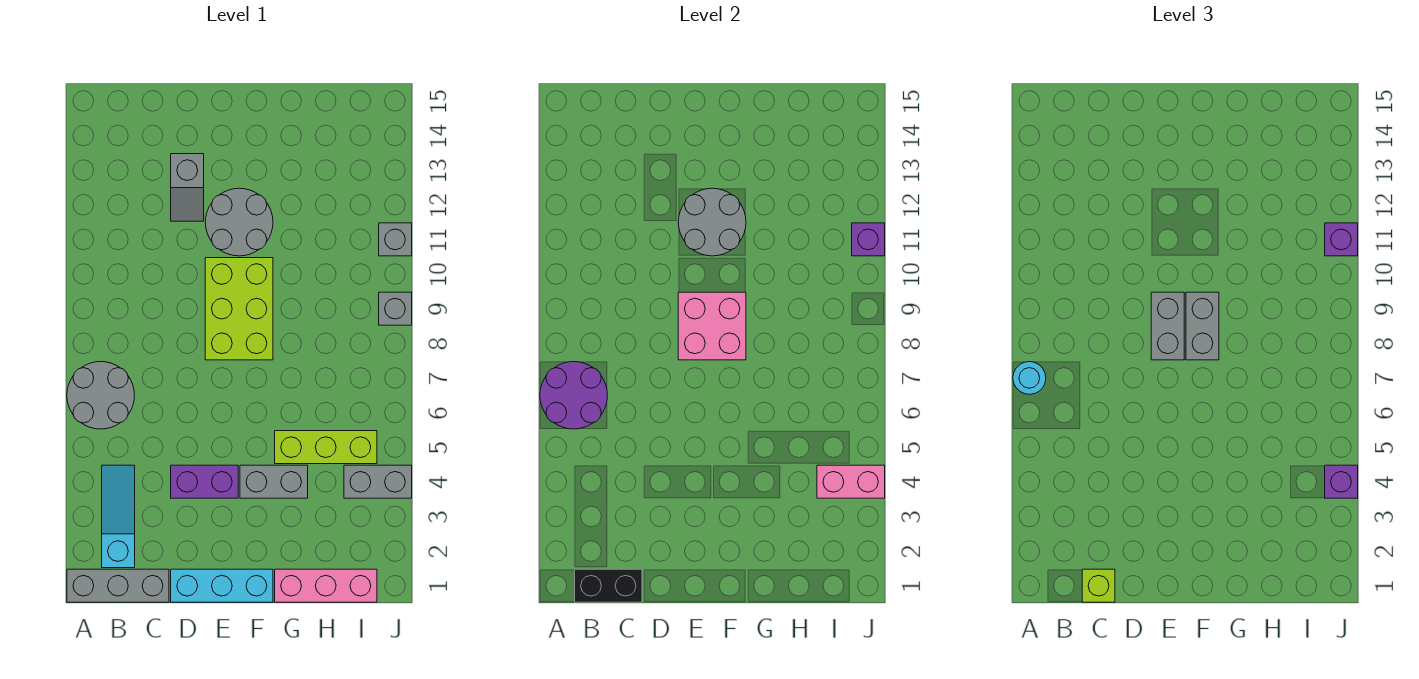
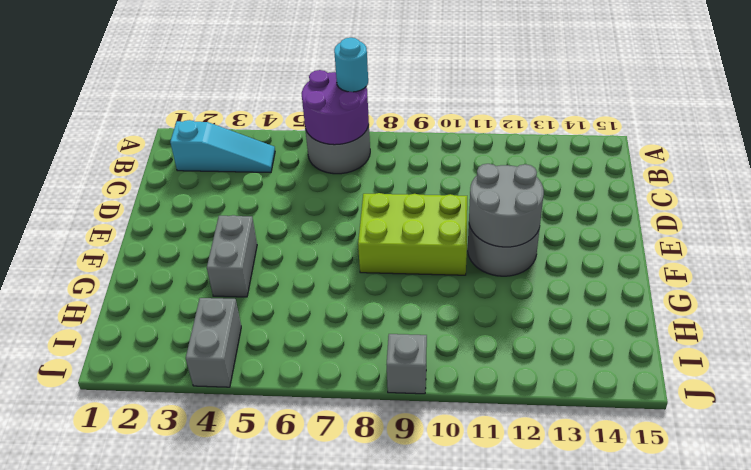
none -> grey 1x3 brick [67,569,169,602]
none -> cyan 1x3 brick [171,569,273,602]
none -> purple 1x2 brick [171,465,238,498]

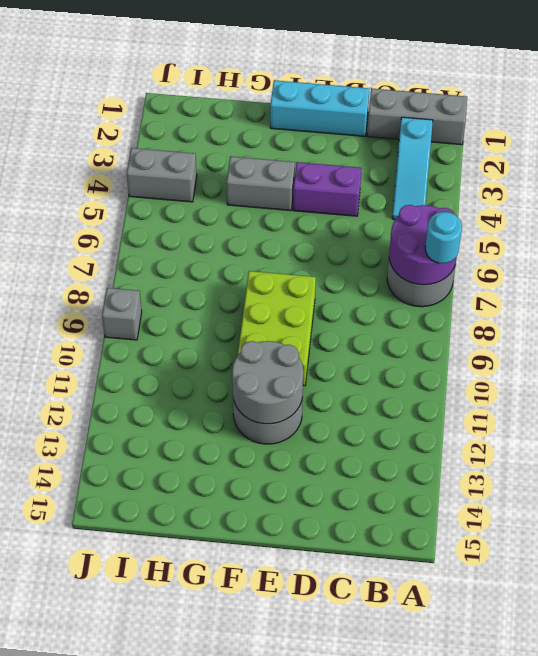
none -> grey 1x2 slope [171,154,204,221]
none -> pink 1x3 brick [275,569,377,602]
none -> lime 1x3 brick [275,431,377,464]

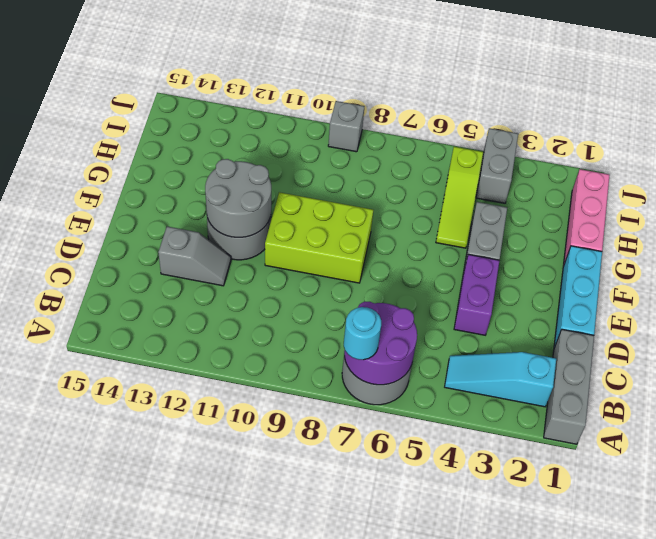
lime 1x3 slope [436,147,483,248] -> lime 1x3 brick [275,431,377,464]
none -> grey 1x1 brick [379,223,412,256]
none -> black 1x2 brick [575,569,642,602]
none -> pink 2x2 brick [678,292,746,360]

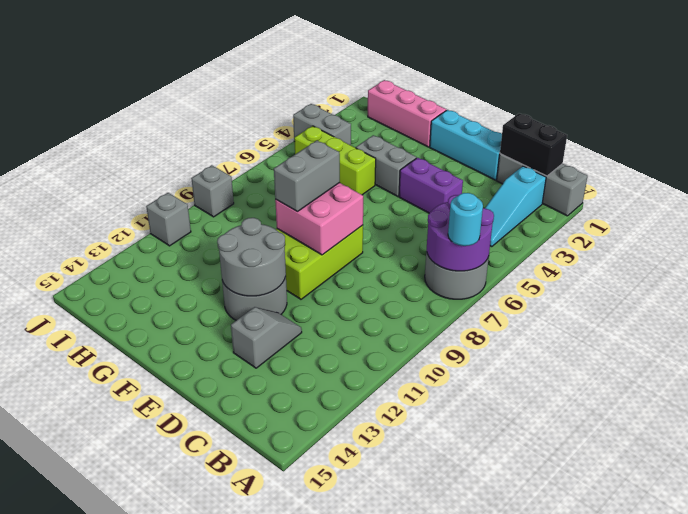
none -> pink 1x2 brick [817,465,885,498]
none -> purple 1x1 brick [852,223,885,256]
none -> lime 1x1 brick [1082,569,1115,602]

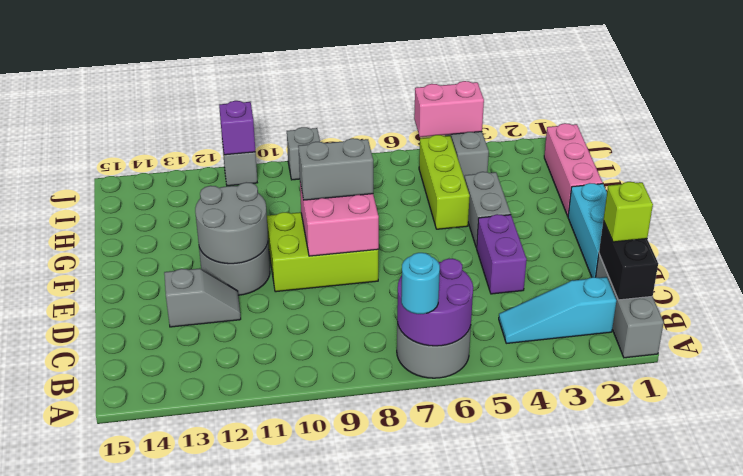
pink 1x2 brick [414,81,484,137] -> pink 1x2 brick turned to [817,465,885,498]
none -> grey 1x2 brick [1151,292,1184,360]
none -> purple 1x1 brick [1325,465,1358,498]
none -> purple 1x1 brick [1325,223,1358,256]

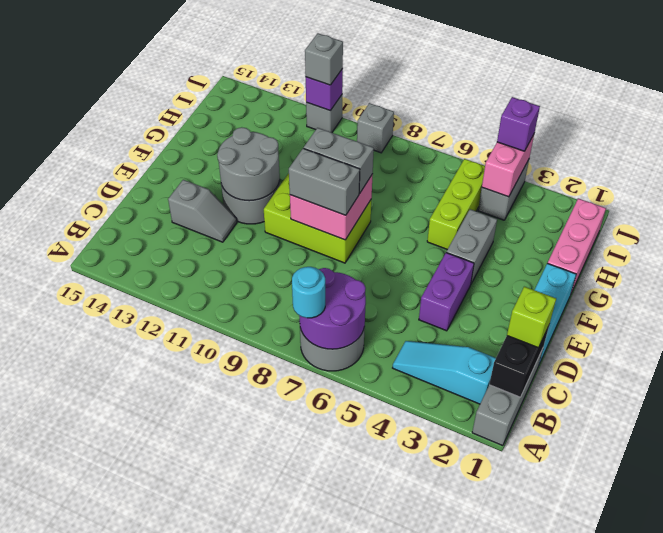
grey 1x1 brick [305,33,343,85] -> purple 1x1 brick [1325,223,1358,256]

